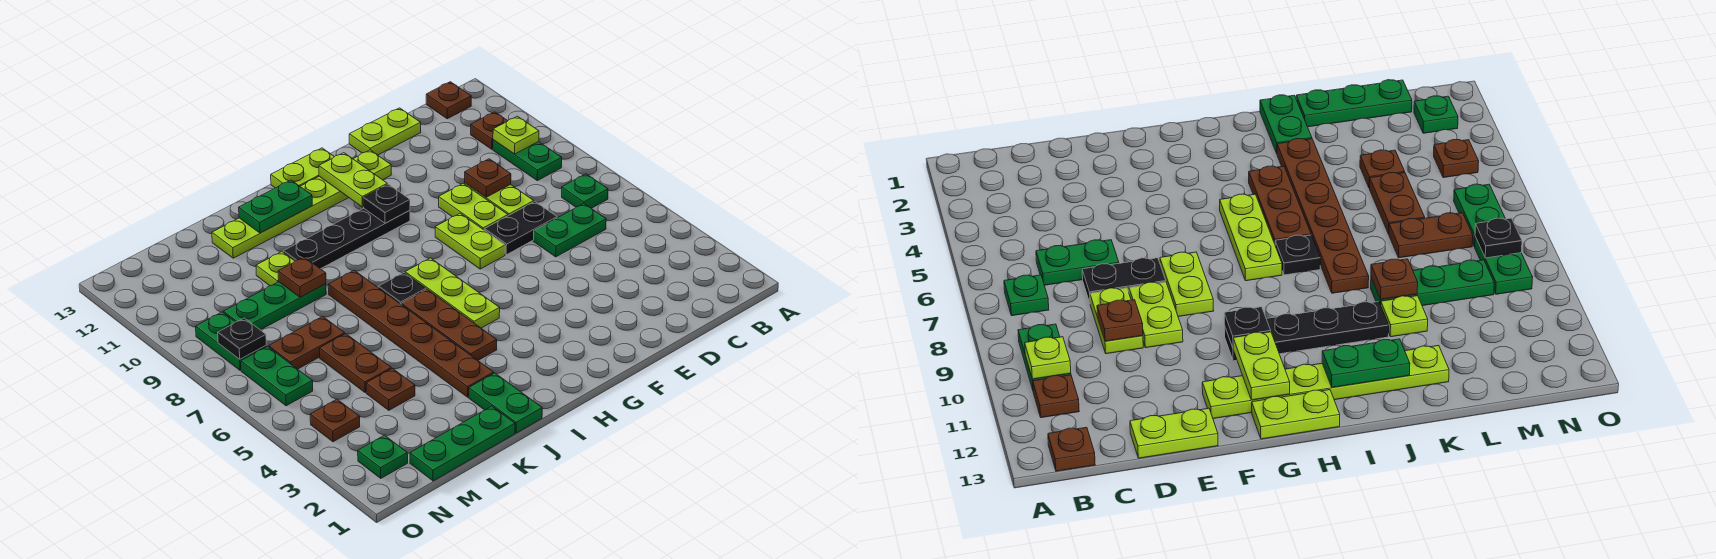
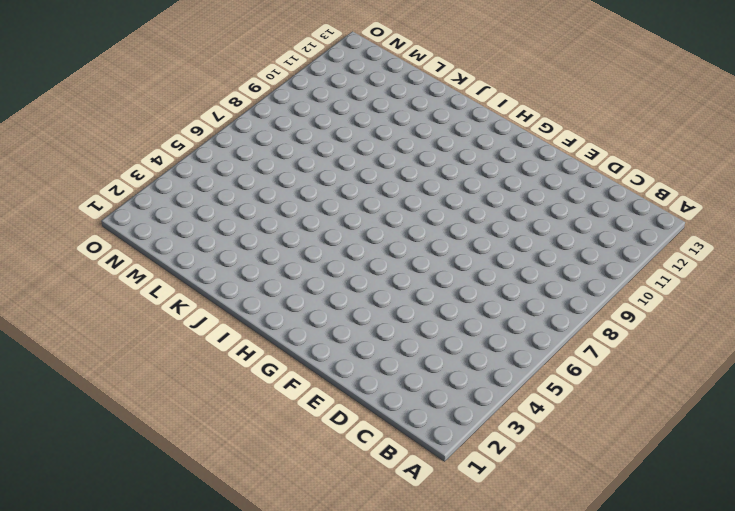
none -> green 1x1 plate [562,174,608,208]
none -> green 1x2 plate [493,140,562,181]
none -> brown 1x1 plate [471,112,508,149]
none -> brown 1x1 plate [426,82,471,119]

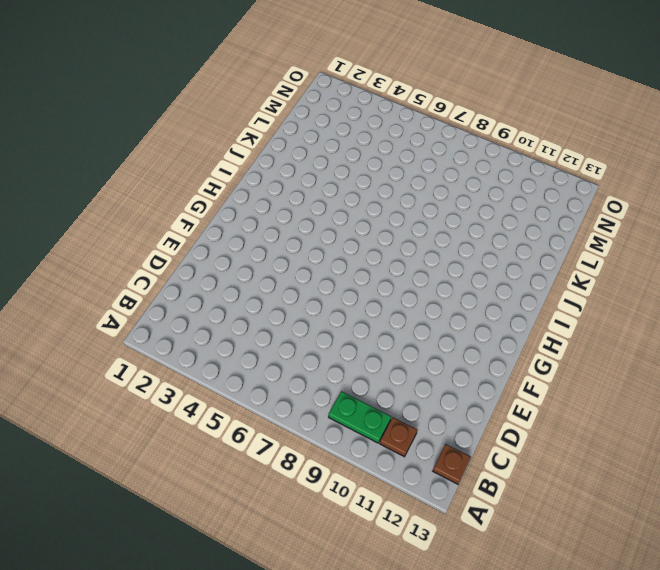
none -> green 1x1 plate [562,174,608,208]
none -> green 1x2 plate [533,204,606,257]
none -> black 1x2 plate [484,202,557,255]
none -> lime 1x2 plate [465,183,534,216]

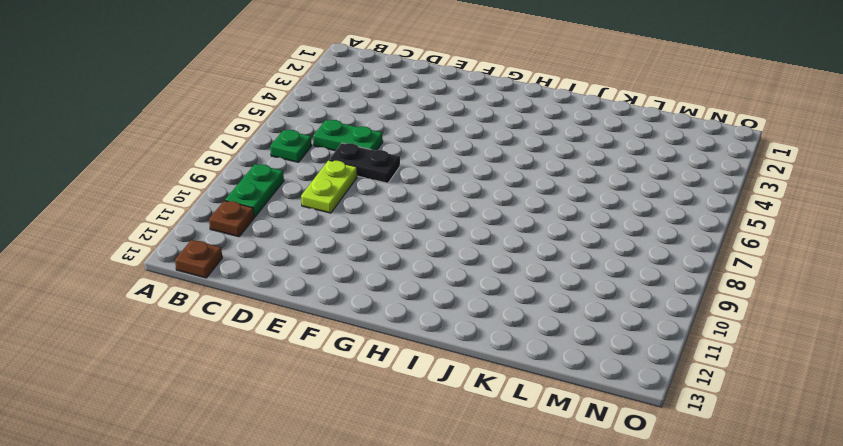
none -> lime 1x2 plate [349,108,421,155]
none -> lime 1x2 plate [439,183,508,230]
none -> lime 1x2 plate [435,213,505,269]
none -> lime 1x6 plate [212,150,391,258]

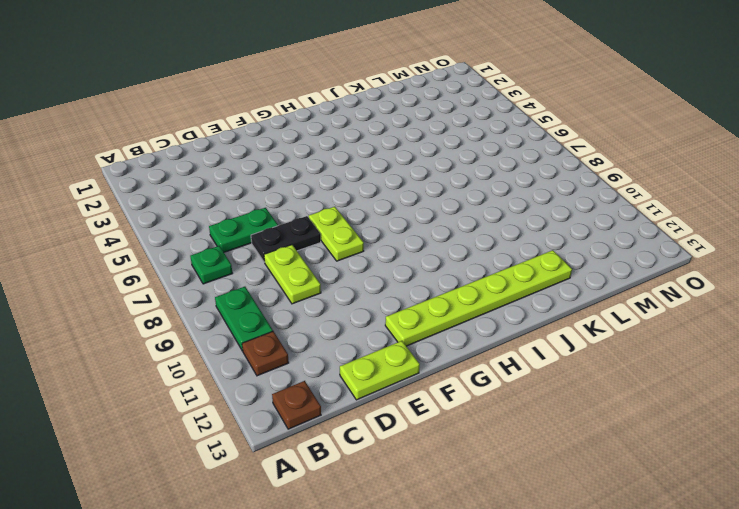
none -> lime 1x2 plate [439,183,508,230]
none -> black 1x4 plate [283,208,410,269]
none -> lime 1x2 plate [271,148,334,188]
none -> lime 1x3 plate [405,258,500,328]

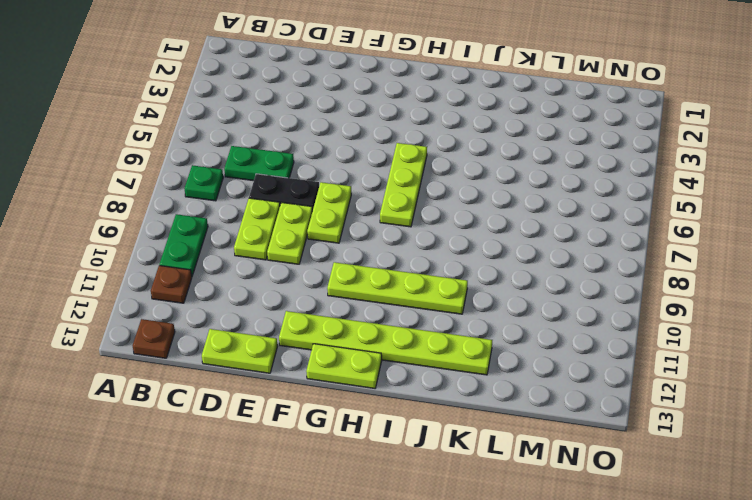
lime 1x4 plate [327,262,468,314] -> black 1x4 plate [283,208,410,269]
none -> brown 1x3 plate [401,289,497,360]
none -> black 1x1 plate [378,273,426,304]
none -> green 1x2 plate [469,373,542,433]
none -> brown 1x6 plate [328,270,494,397]

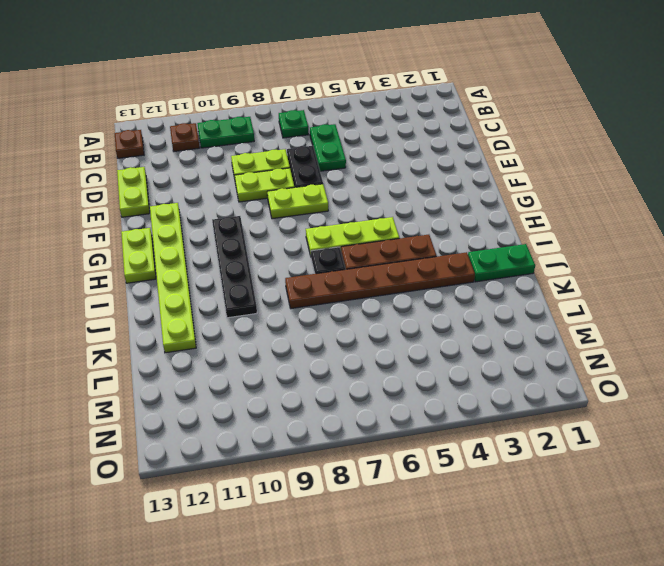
none -> green 1x3 plate [410,406,515,481]
none -> green 1x3 plate [224,282,326,330]
none -> lime 1x1 plate [256,252,294,286]
none -> brown 1x1 plate [366,368,415,410]

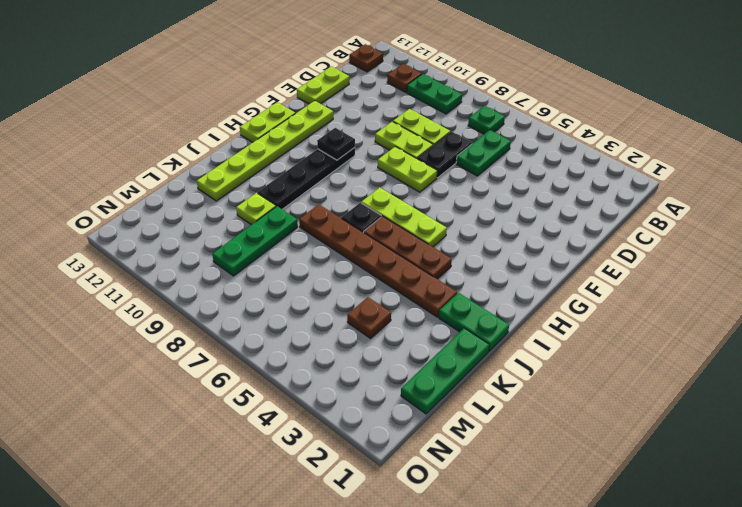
none -> brown 1x2 plate [320,334,391,392]
none -> brown 1x2 plate [269,316,345,369]
none -> green 1x1 plate [358,435,408,478]
none -> brown 1x1 plate [310,399,360,442]

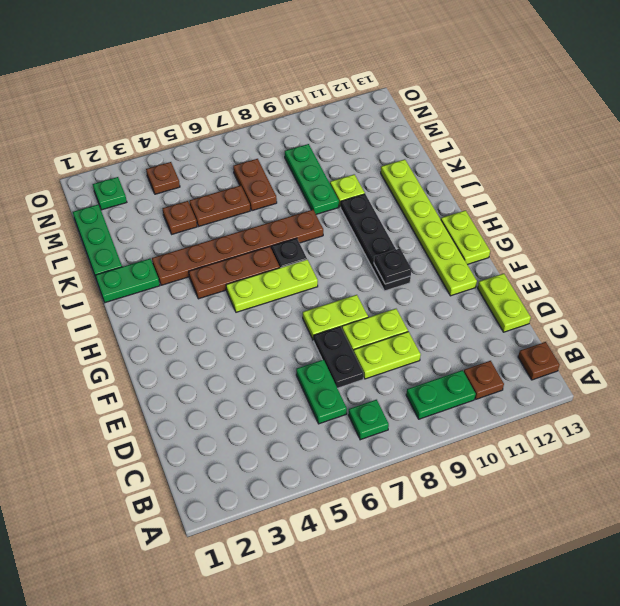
none -> green 1x2 plate [241,346,313,406]
none -> green 1x2 plate [196,312,266,370]
none -> lime 1x1 plate [493,116,539,154]
none -> brown 1x1 plate [465,159,511,197]

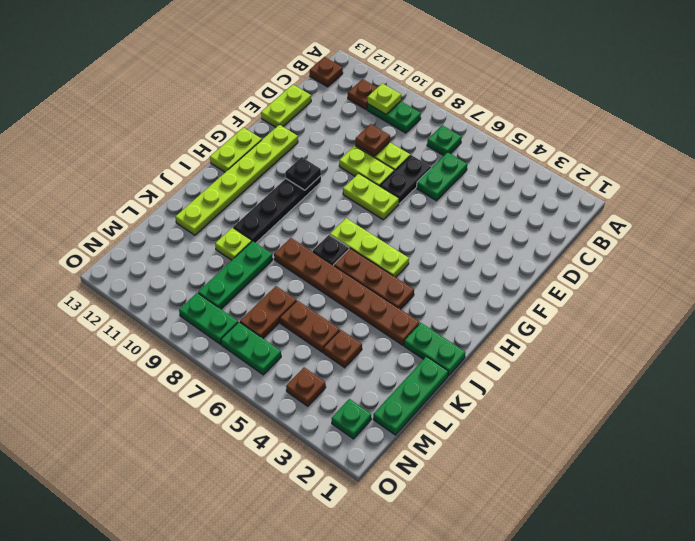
none -> lime 1x2 plate [319,153,387,207]
none -> green 1x2 plate [239,180,312,233]
none -> brown 1x1 plate [278,257,326,297]
none -> black 1x1 plate [218,318,266,359]

